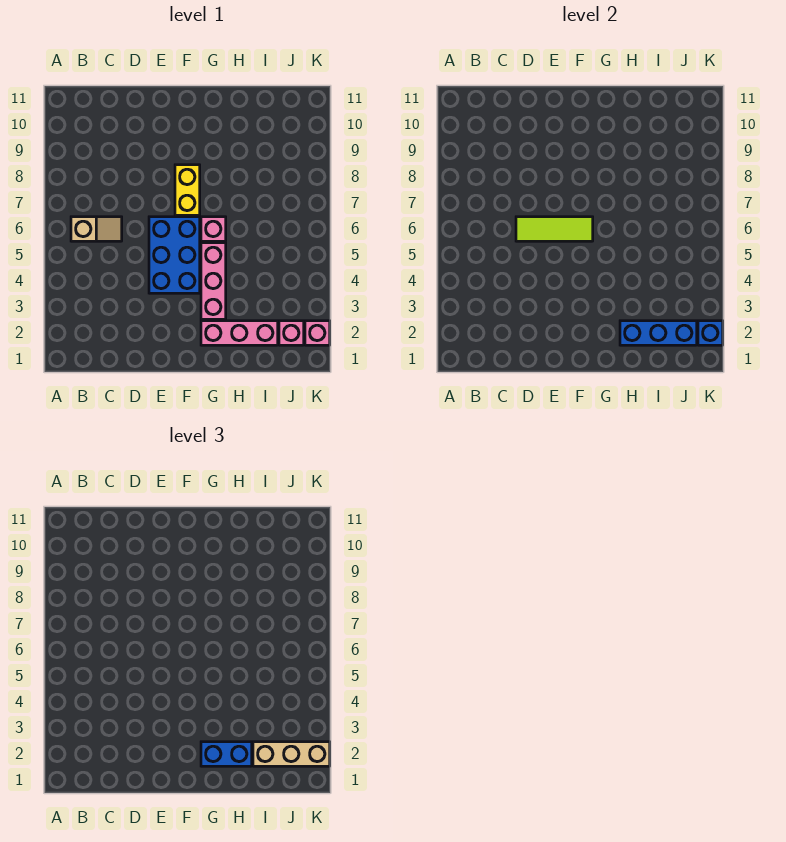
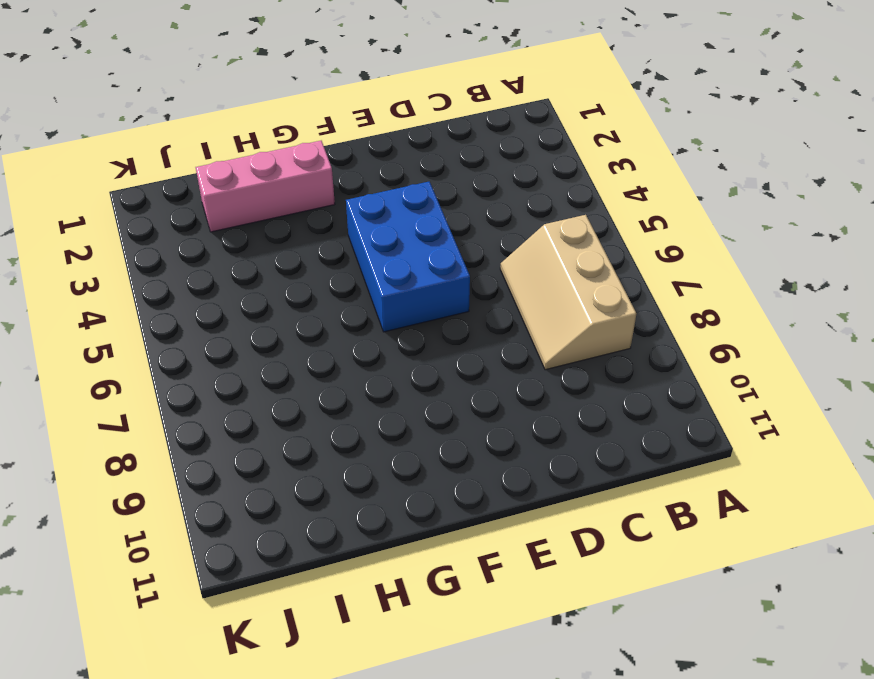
tan 2x3 slope [500,215,636,370] -> tan 1x2 slope [71,217,122,241]
none -> yellow 1x2 brick [175,165,200,215]
none -> pink 1x3 brick [201,243,226,319]
none -> pink 1x1 brick [201,217,226,241]

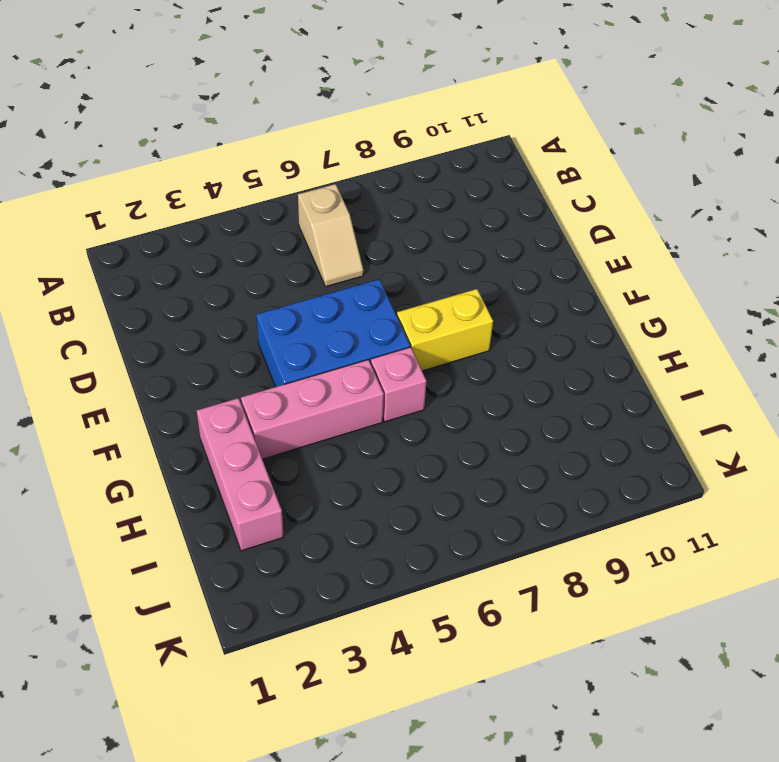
none -> pink 1x1 brick [279,321,304,345]
none -> pink 1x1 brick [305,321,330,345]
none -> lime 1x3 tile [516,217,593,241]

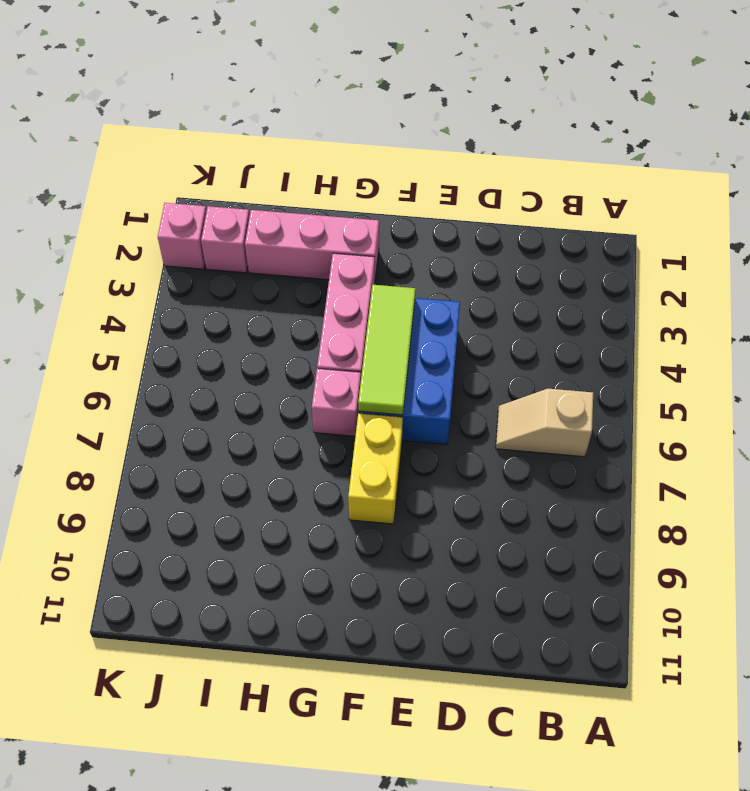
lime 1x3 tile [358,285,416,415] -> lime 1x3 tile turned to [516,217,593,241]
none -> blue 1x3 brick [620,321,697,345]
none -> blue 1x1 brick [698,321,723,345]
none -> blue 1x2 brick [201,742,252,766]

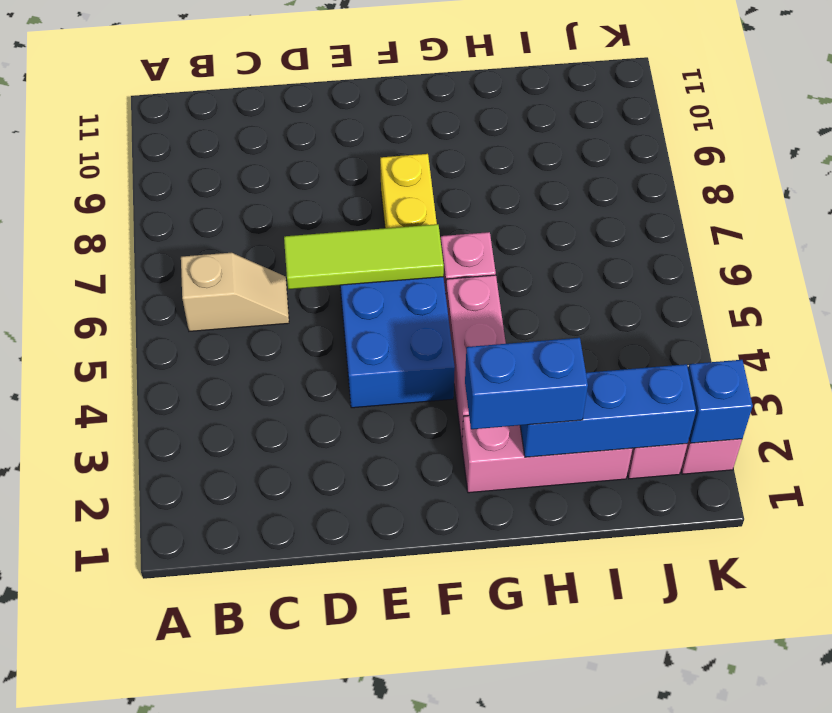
none -> tan 1x3 brick [253,742,330,766]

